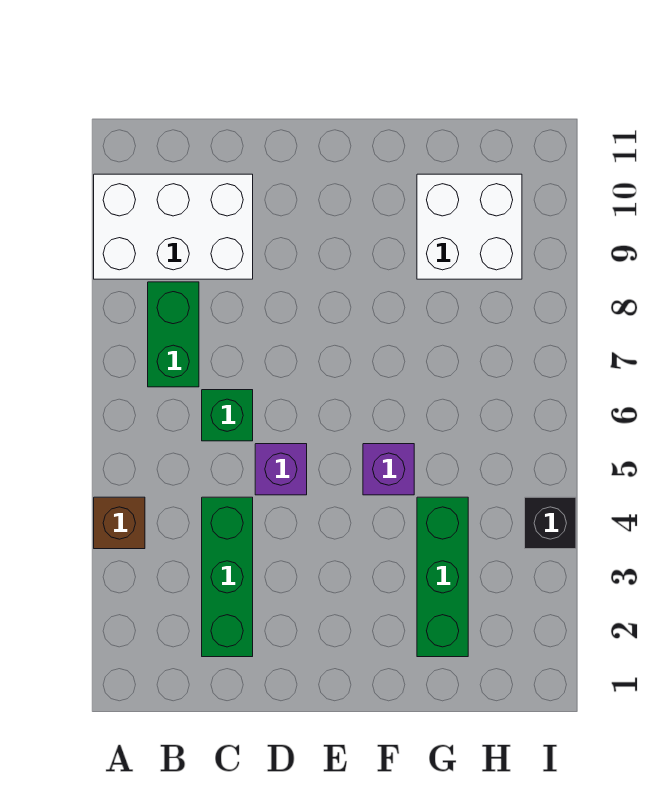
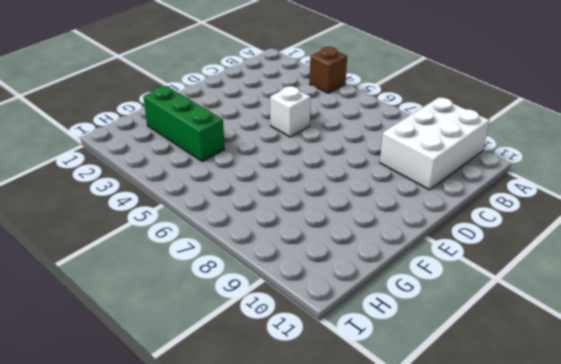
white 1x1 brick [270,86,311,137] -> purple 1x1 brick [255,444,307,495]
none -> green 1x2 brick [148,282,199,387]
none -> green 1x3 brick [202,497,253,657]

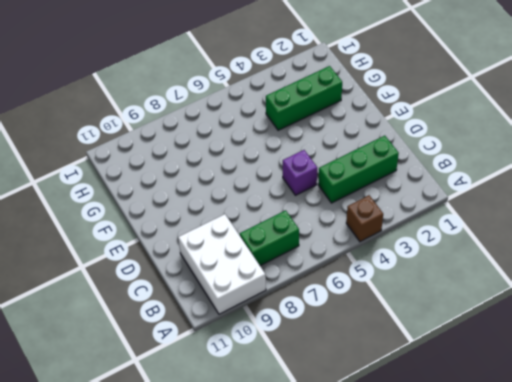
none -> green 1x1 brick [202,390,253,441]
none -> purple 1x1 brick [363,444,414,495]

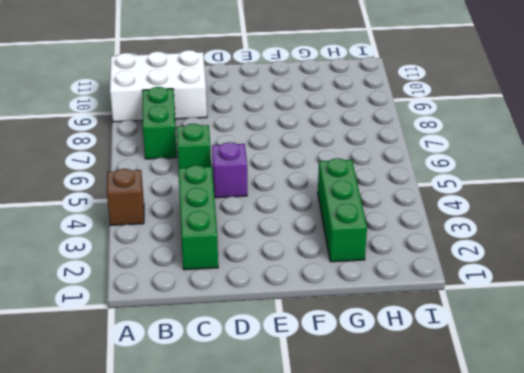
none -> purple 1x1 brick [363,444,414,495]
none -> white 2x2 brick [417,174,522,279]

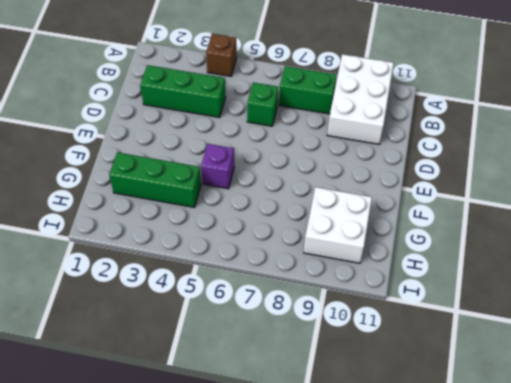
none -> purple 1x1 brick [255,444,307,495]
none -> black 1x1 brick [525,497,576,549]

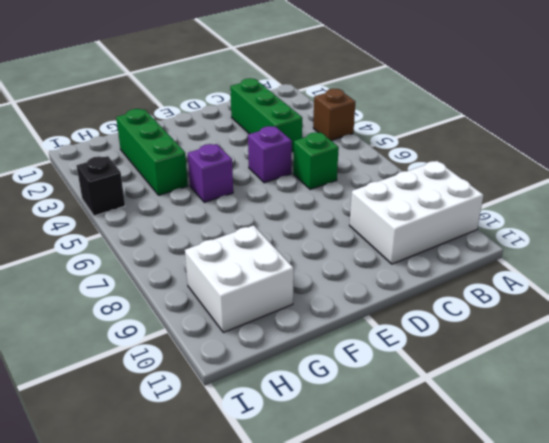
none -> green 1x2 brick [148,282,199,387]

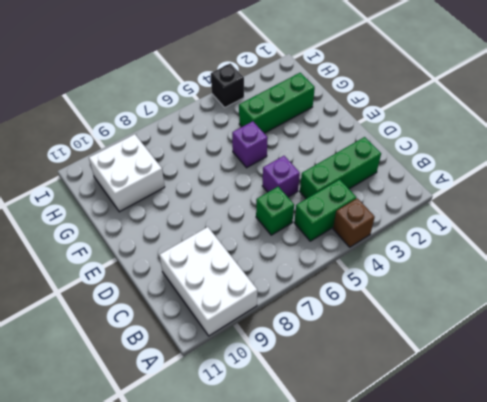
green 1x2 brick [294,179,356,241] -> green 1x2 brick moved to [148,282,199,387]

